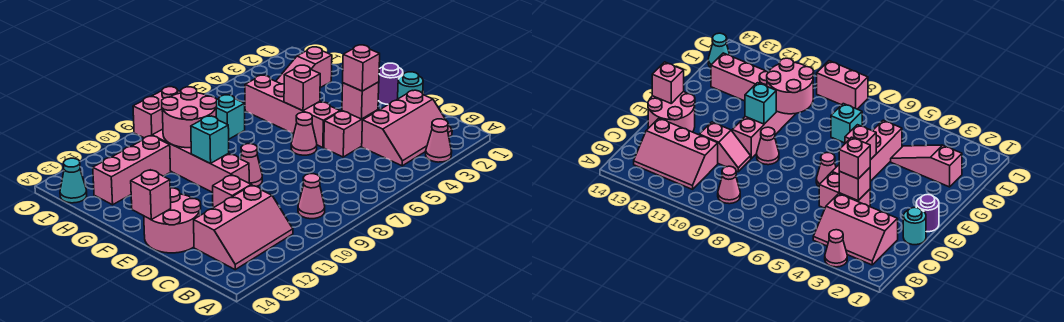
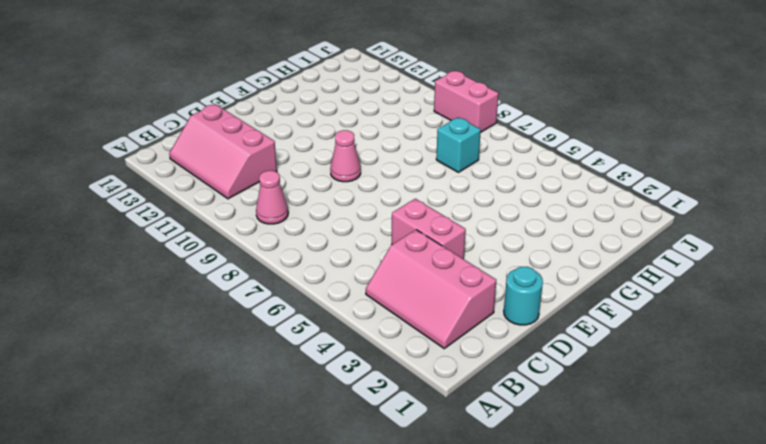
none -> pink 1x1 cone [426,119,452,162]
none -> pink 1x2 slope [213,175,251,208]
none -> pink 2x2 round brick [144,188,201,253]

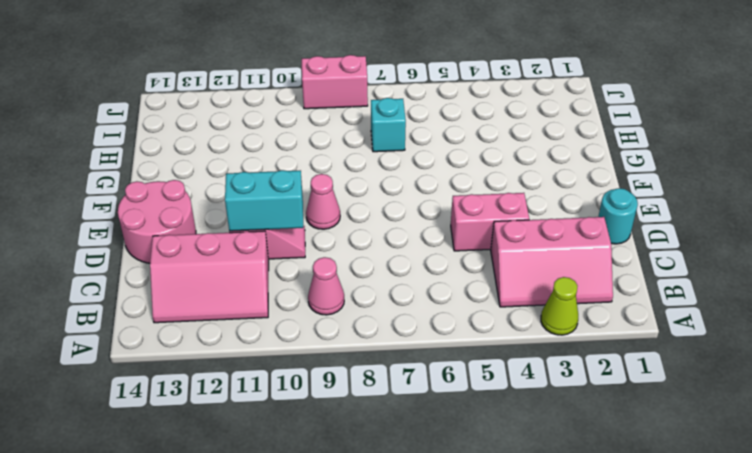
lime 1x1 cone [541,277,578,335] -> pink 1x1 cone [426,119,452,162]
cyan 1x2 brick [225,170,303,231] -> none
none -> purple 1x1 round brick [378,63,403,105]
none -> pink 1x4 brick [245,75,340,147]
none -> pink 1x1 cone [291,112,317,155]

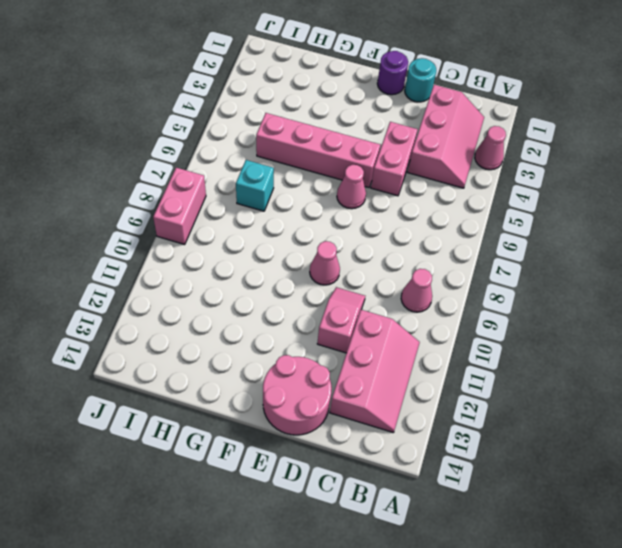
none -> pink 1x4 brick [152,129,249,192]
none -> pink 1x3 slope [276,47,332,88]
none -> pink 1x3 brick [93,136,171,205]

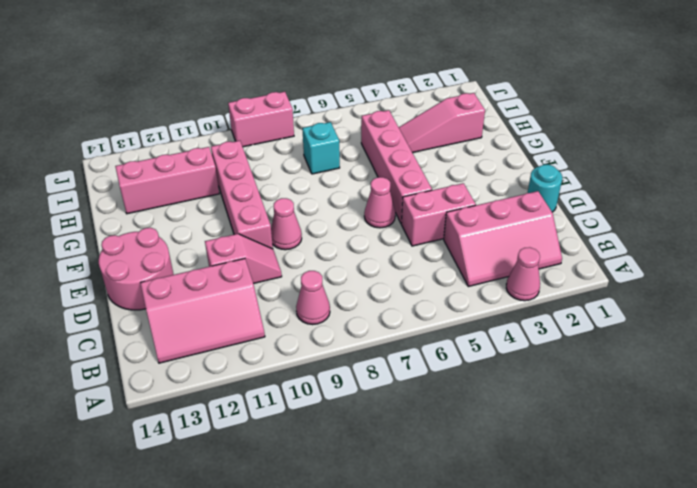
none -> purple 1x1 round brick [378,63,403,105]
none -> cyan 1x1 cone [60,158,87,203]
none -> pink 1x1 brick [342,82,379,119]

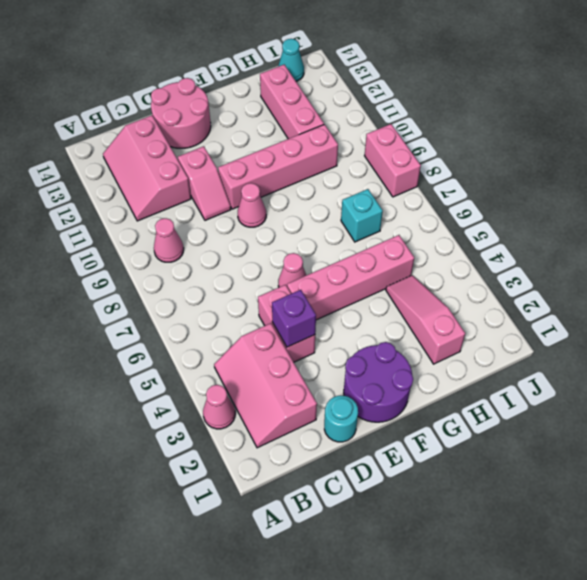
purple 1x1 brick [272,290,316,347] -> pink 1x1 brick [342,82,379,119]
purple 2x2 round brick [344,342,413,422] -> purple 1x1 round brick [378,63,403,105]
none -> pink 1x1 brick [131,170,171,220]
none -> pink 1x1 brick [284,65,320,111]
none -> cyan 1x1 brick [191,116,229,164]

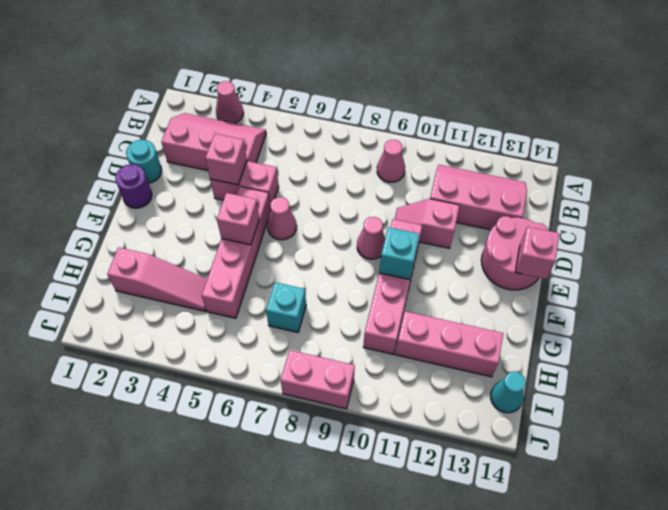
none -> pink 2x2 round brick [162,87,217,148]
none -> pink 1x1 brick [343,45,380,91]

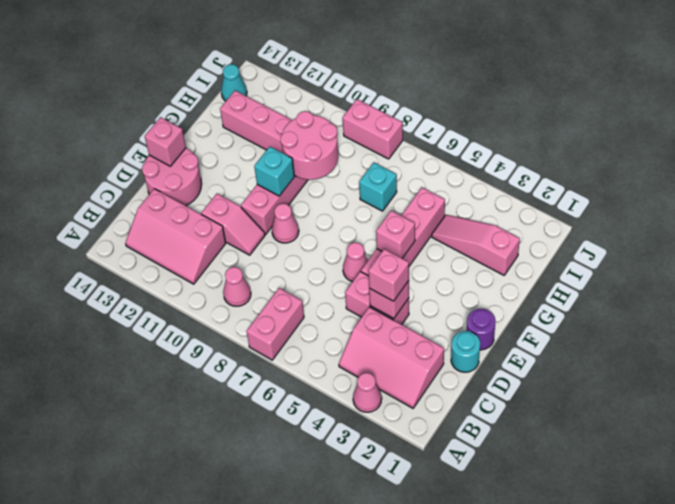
pink 1x2 brick [247,288,304,360] -> none

